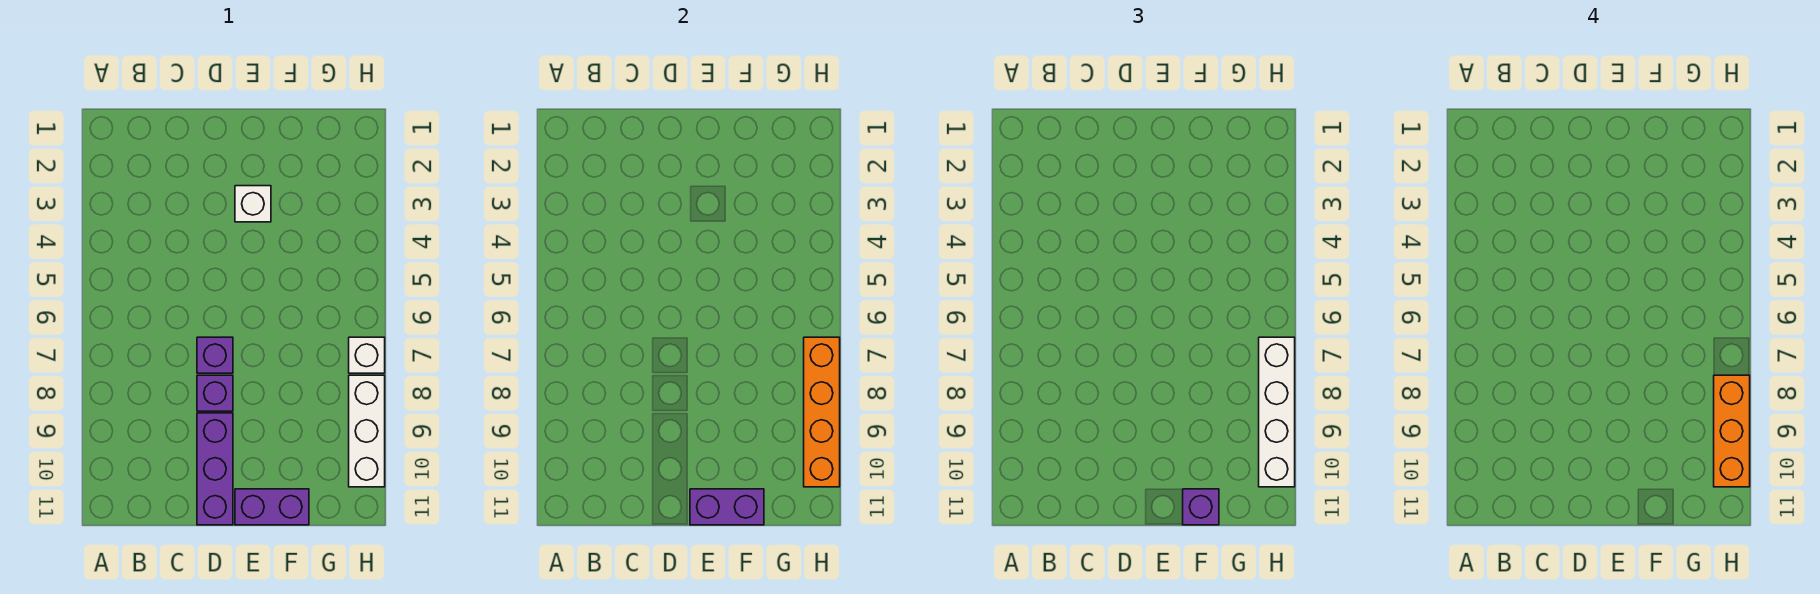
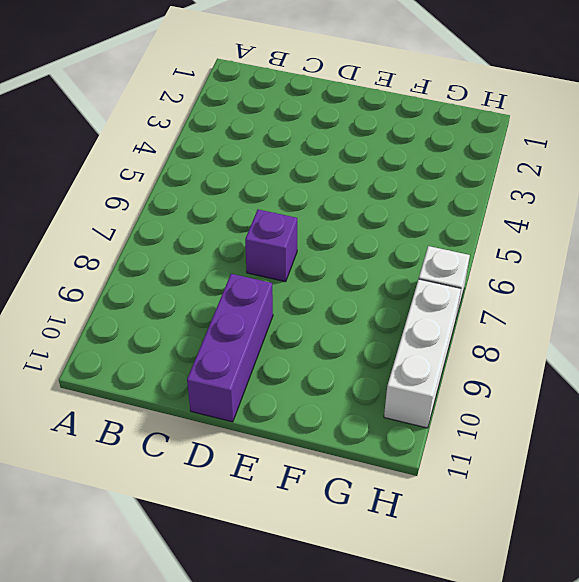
none -> purple 1x1 brick [197,375,233,411]
none -> white 1x1 brick [235,186,271,222]
none -> purple 1x2 brick [235,489,309,525]

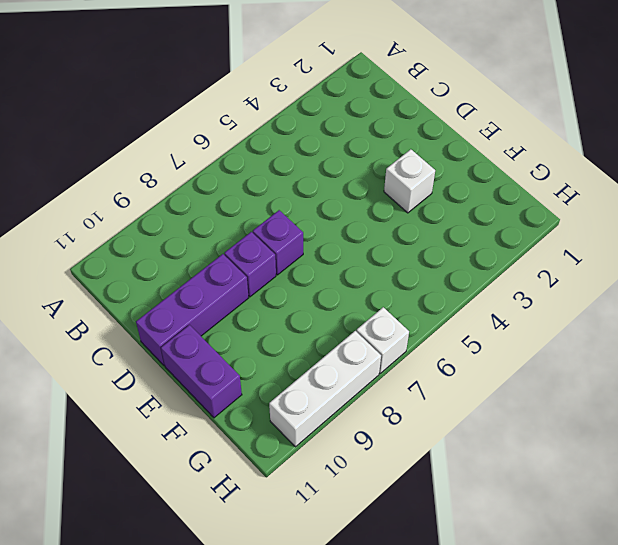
none -> purple 1x2 brick [690,489,764,525]
none -> orange 1x4 brick [804,337,840,487]
none -> purple 1x1 brick [1183,489,1219,525]

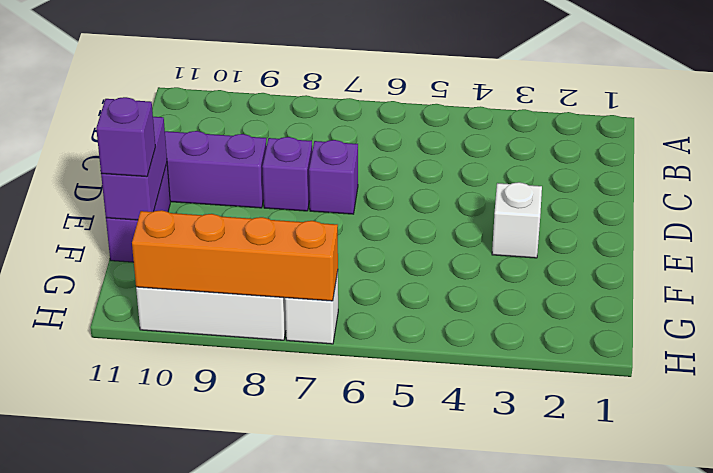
none -> white 1x4 brick [1259,337,1295,487]
none -> orange 1x3 brick [1714,375,1750,487]

